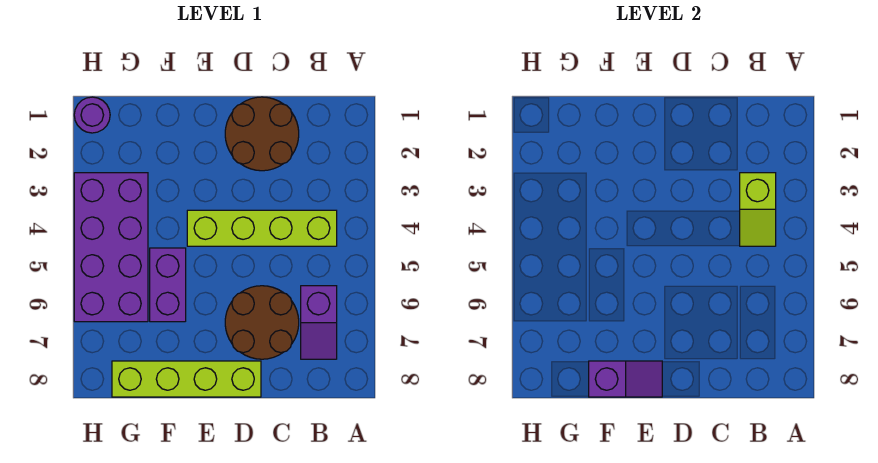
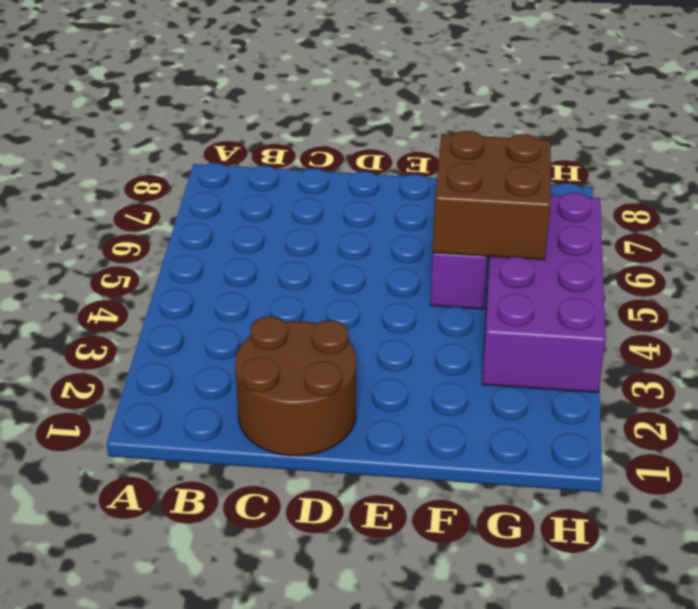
brown 2x2 brick [433,131,551,260] -> none
none -> lime 1x4 brick [187,210,337,246]
none -> purple 1x2 slope [301,286,337,359]

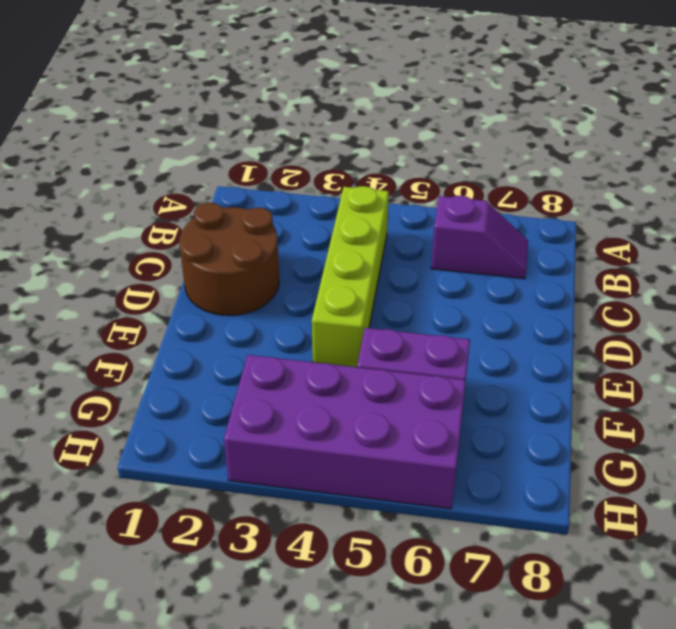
none -> brown 2x2 round brick [225,286,299,359]
none -> lime 1x4 brick [112,361,261,397]

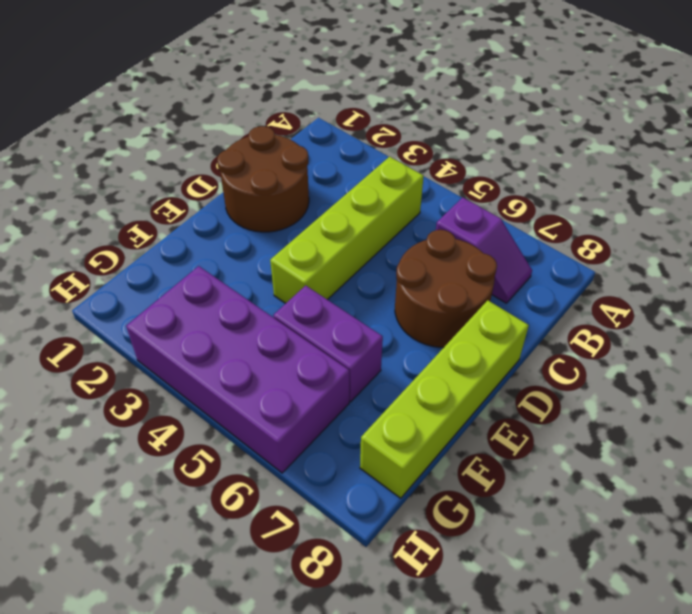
none -> purple 1x1 round brick [74,97,110,133]
none -> lime 1x2 slope [740,173,776,246]

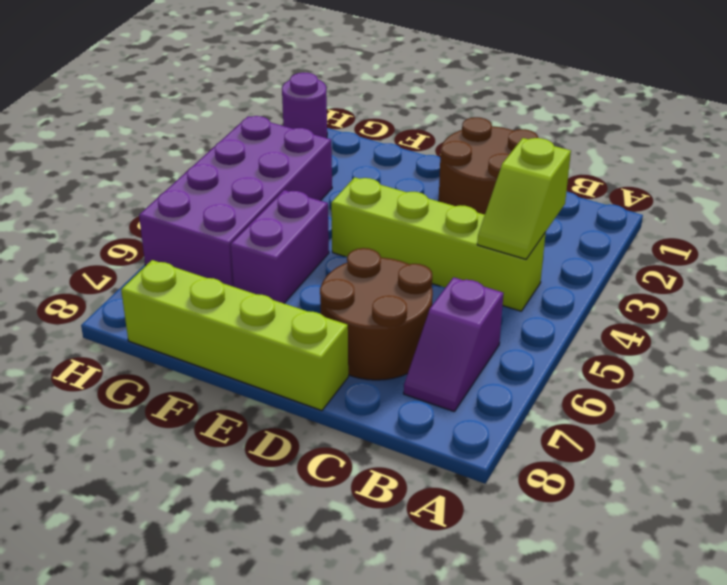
none -> purple 1x2 slope [589,361,662,397]

